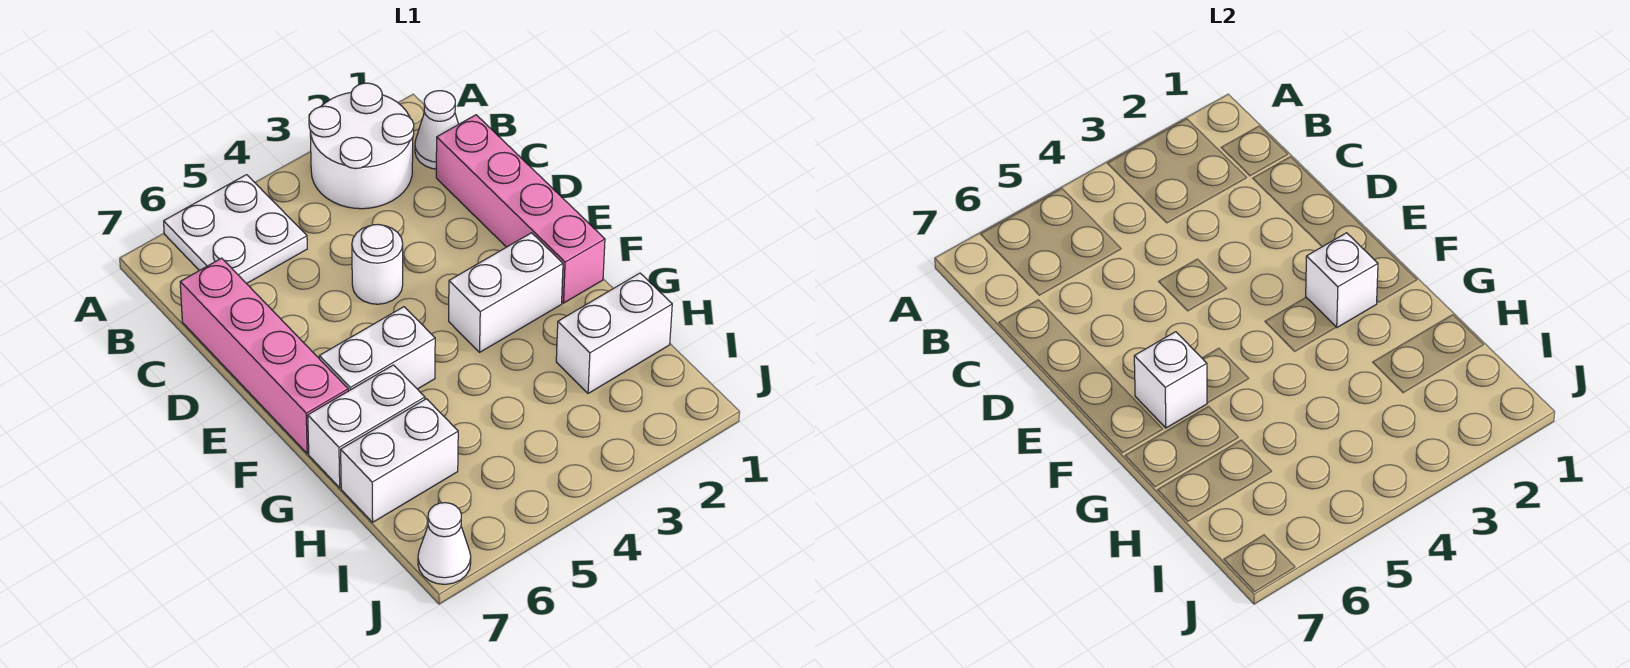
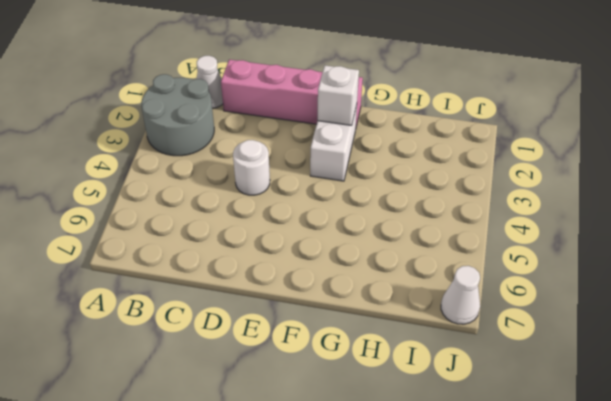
grey 2x2 round brick [141,74,214,156] -> white 2x2 round brick [309,83,414,209]
none -> white 2x2 plate [164,175,307,284]
none -> pink 1x4 brick [180,258,348,454]
none -> white 1x2 brick [319,307,435,391]

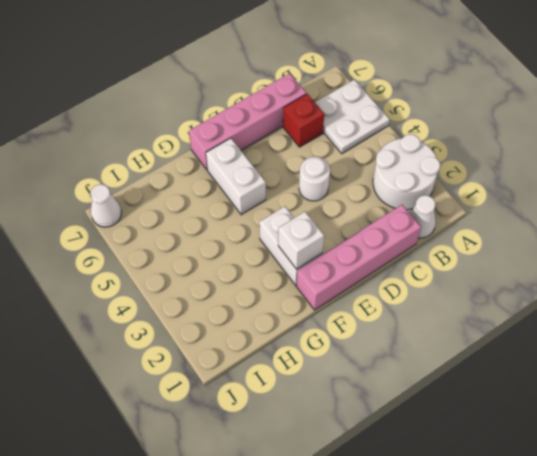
red 1x1 brick [283,94,324,147] -> none
none -> white 1x2 brick [308,365,425,488]
none -> white 1x2 brick [556,273,672,393]
none -> white 1x2 brick [341,399,458,522]

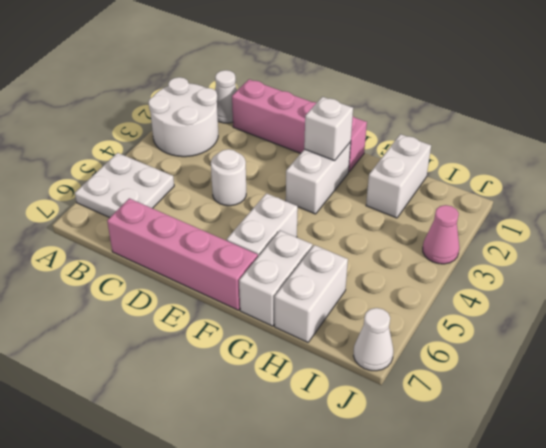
pink 1x1 cone [423,205,459,264] -> none
none -> white 1x1 brick [1134,332,1207,428]

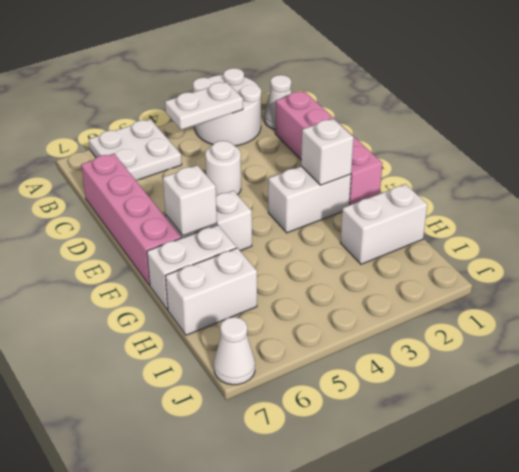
white 1x2 plate [165,82,243,130] -> none

